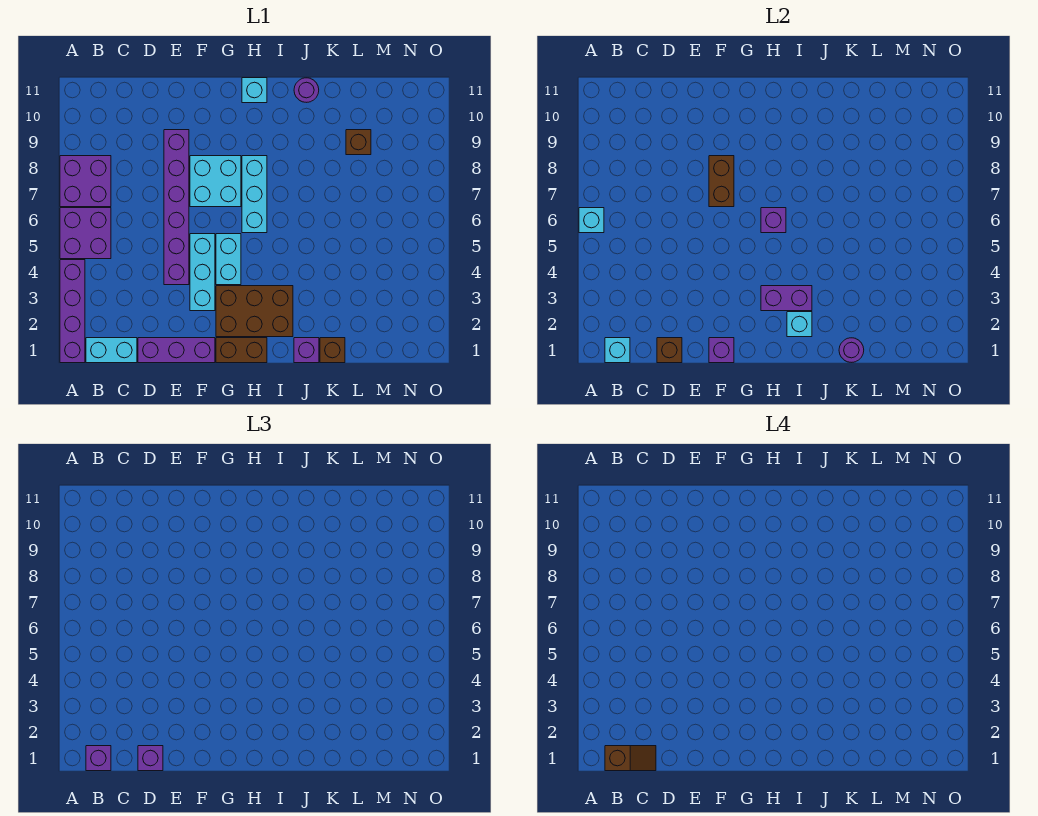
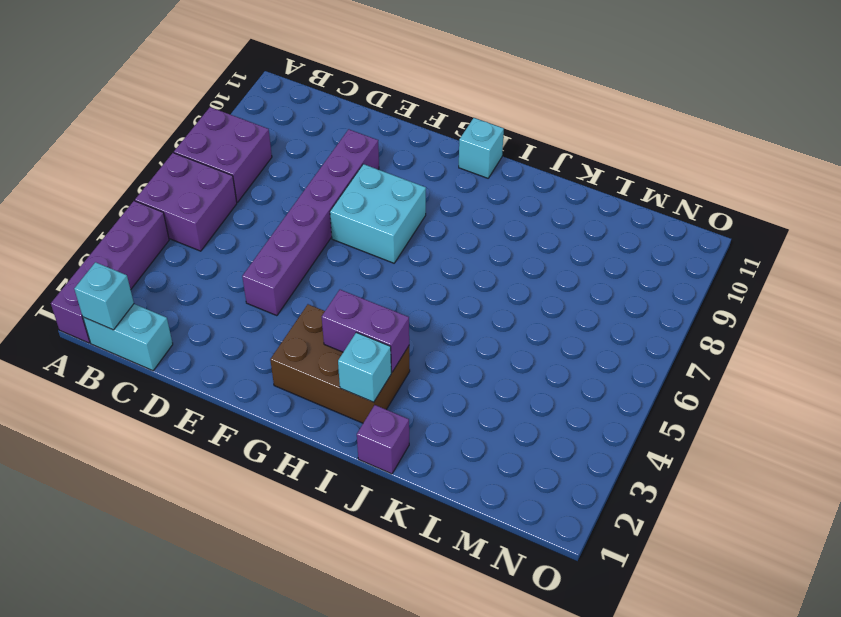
none -> purple 1x3 brick [138,338,215,363]
none -> cyan 1x3 brick [190,234,215,311]
none -> brown 1x2 brick [216,338,267,363]

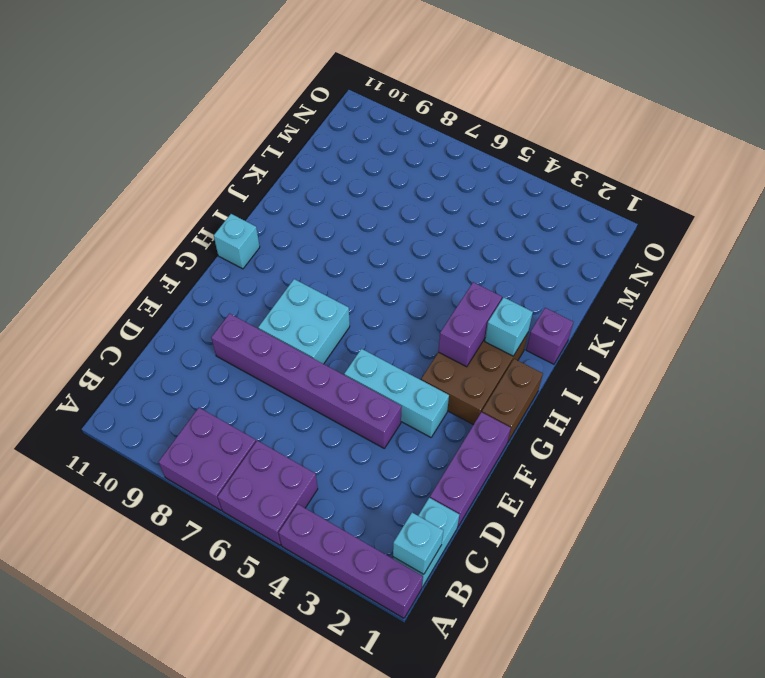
none -> cyan 1x2 brick [216,234,241,285]
none -> cyan 1x3 brick [242,156,267,233]
none -> purple 1x1 round brick [294,78,319,102]

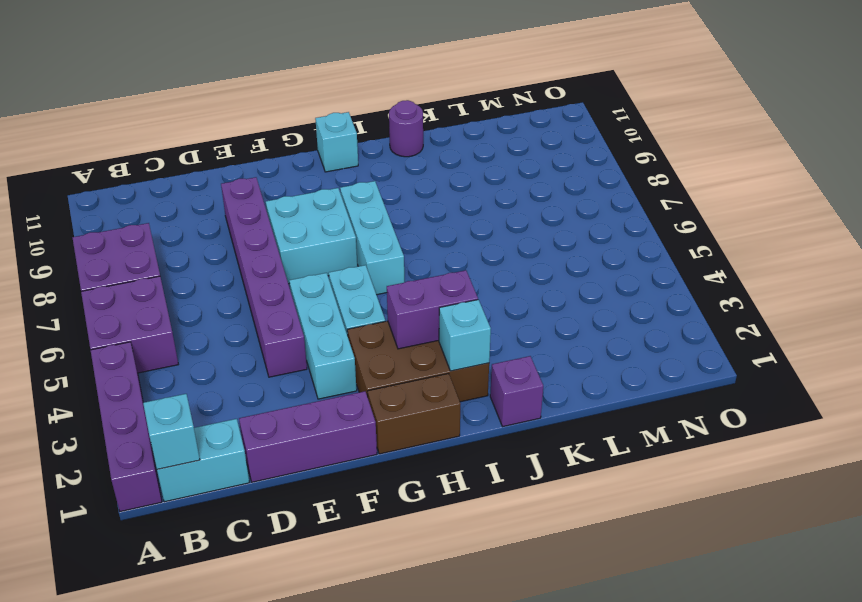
none -> brown 1x1 brick [320,338,345,363]
none -> brown 1x1 brick [346,130,371,155]
none -> cyan 1x1 brick [579,208,604,233]

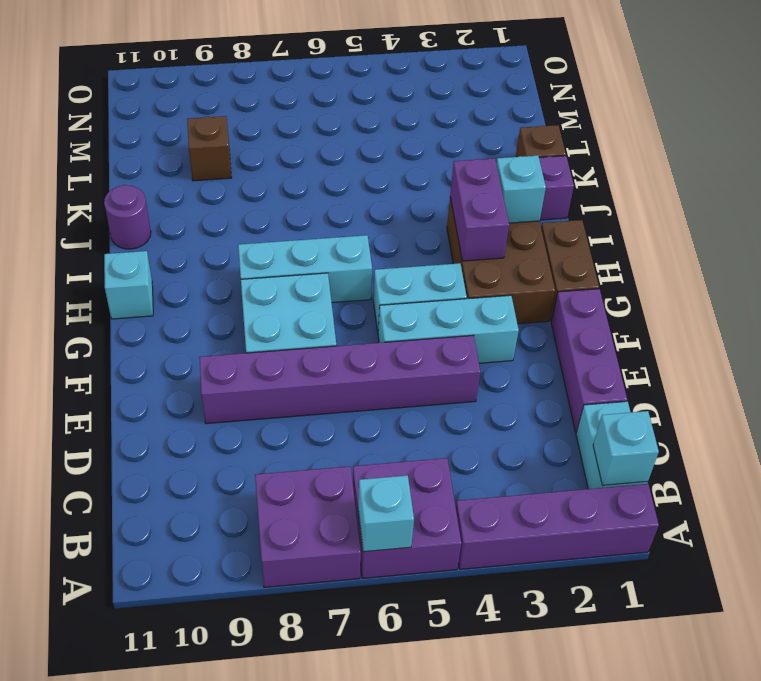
none -> brown 1x1 brick [657,338,682,363]
none -> purple 1x1 brick [709,338,734,363]
none -> brown 1x2 brick [709,156,734,207]

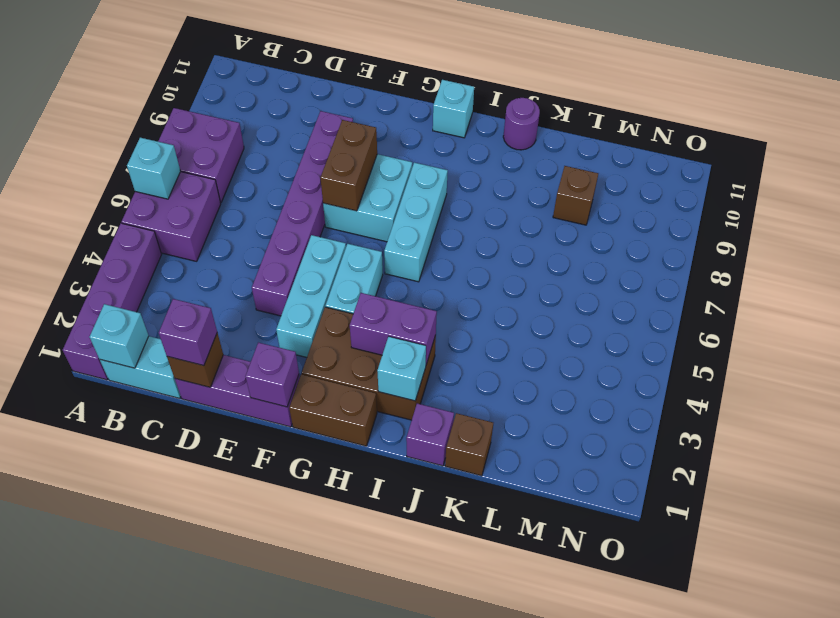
none -> purple 1x1 brick [761,208,786,233]
none -> purple 1x1 round brick [839,338,864,362]
none -> purple 1x1 brick [86,746,111,771]

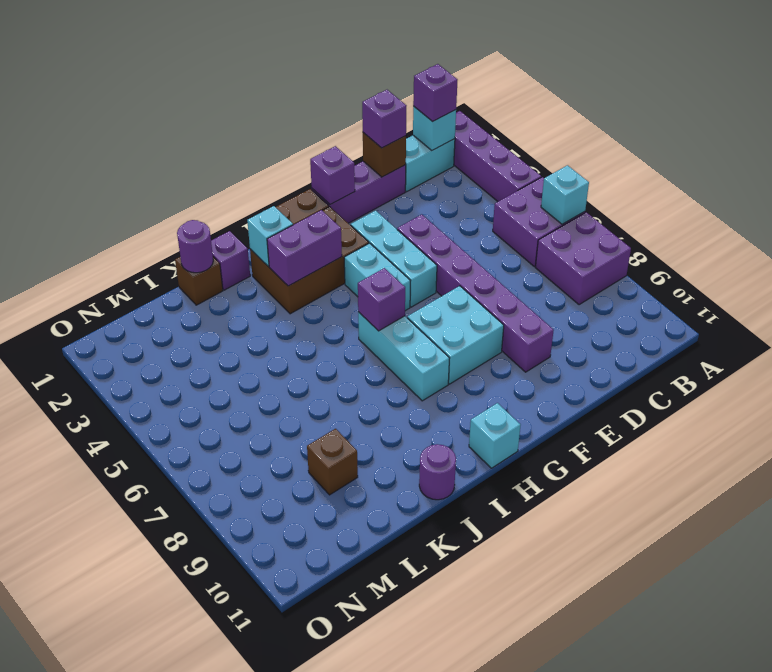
none -> brown 1x2 brick [709,156,734,207]
none -> brown 1x2 slope [605,746,656,771]

